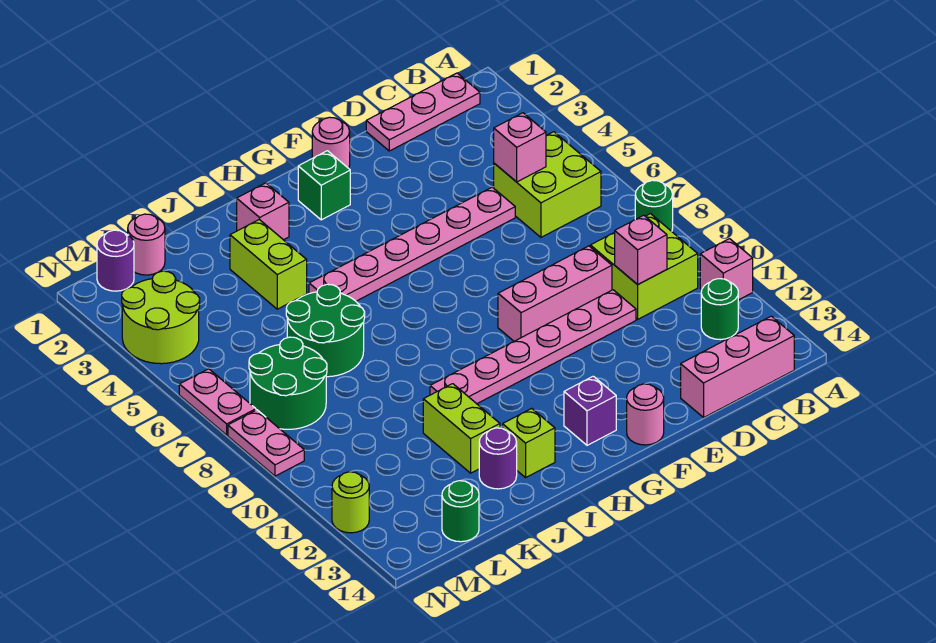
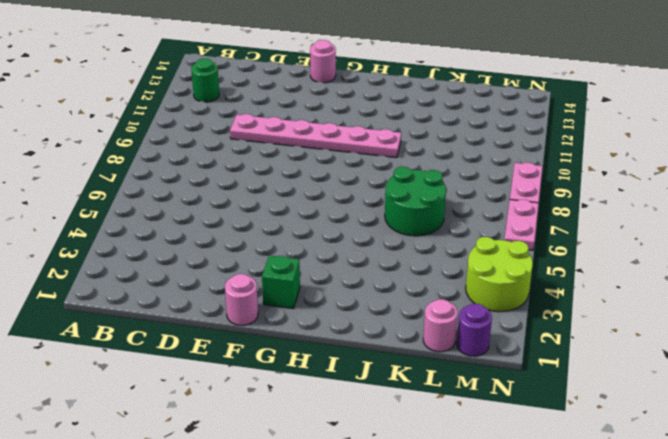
none -> green 1x1 round brick [635,180,673,231]
none -> pink 1x1 brick [700,239,753,300]
none -> pink 1x3 plate [366,73,480,151]
none -> lime 2x2 brick [494,132,601,237]

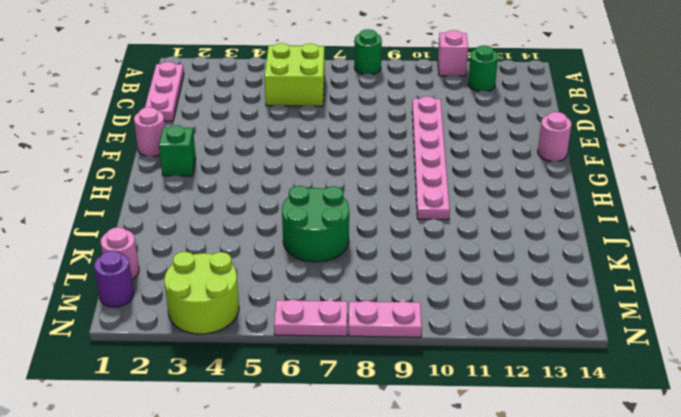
none -> lime 2x2 brick [590,214,698,319]
none -> pink 1x3 brick [681,316,794,417]
none -> pink 1x6 plate [309,187,515,301]
none -> pink 1x3 brick [498,246,612,341]

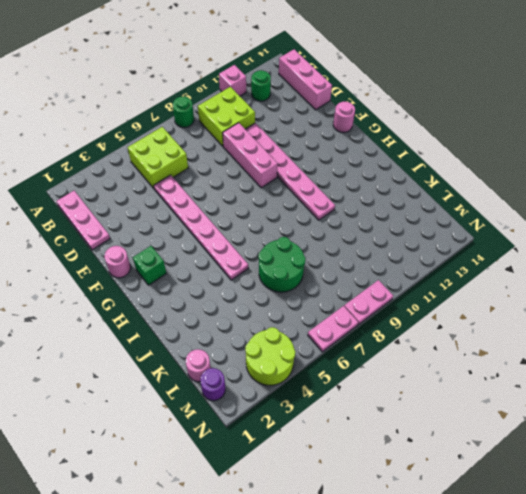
none -> purple 1x1 brick [564,376,616,445]
none -> pink 1x1 brick [237,183,289,240]
none -> lime 1x1 brick [503,408,555,478]
none -> lime 1x2 brick [230,219,307,309]

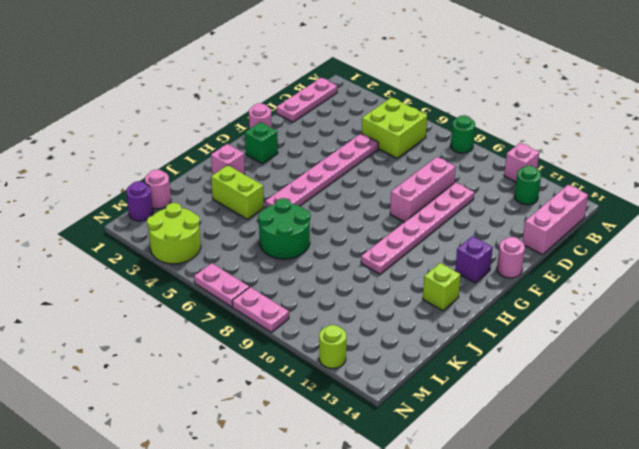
none -> lime 2x2 brick [590,214,698,319]
none -> lime 1x2 brick [423,384,500,473]
none -> purple 1x1 round brick [479,428,517,489]
none -> green 2x2 round brick [249,337,327,429]

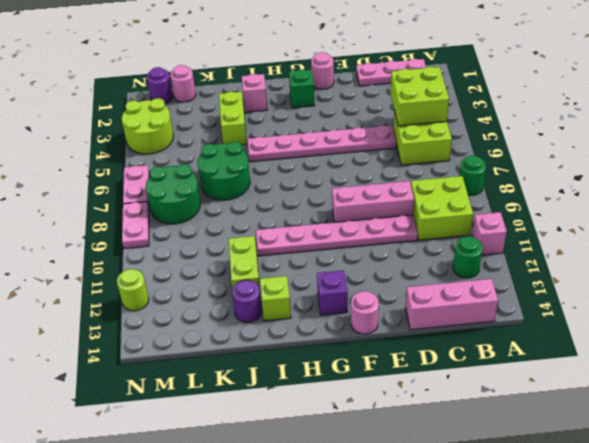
lime 2x2 brick [391,67,449,126] -> pink 1x1 brick [494,113,546,182]
none -> green 1x1 round brick [442,481,479,542]
none -> pink 1x1 brick [615,215,667,285]

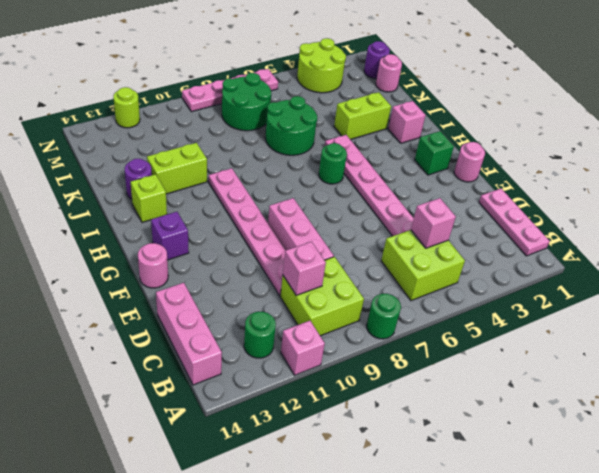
green 1x1 round brick [319,143,347,184] -> green 1x1 round brick moved to [442,481,479,542]

